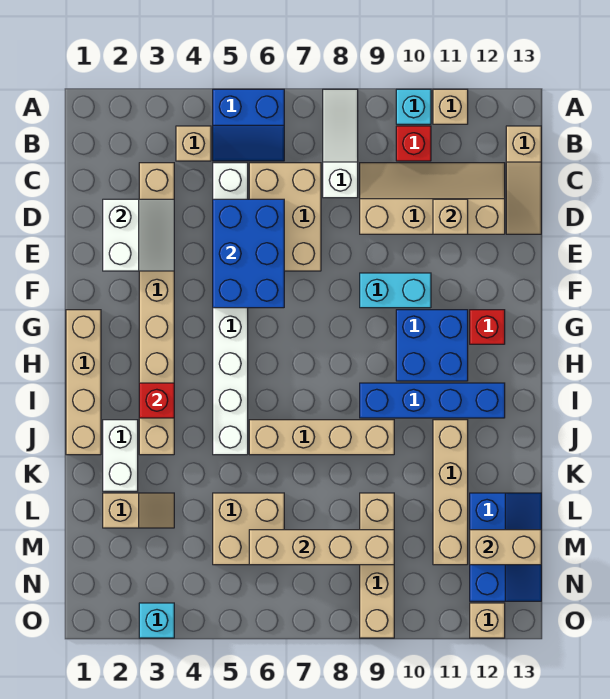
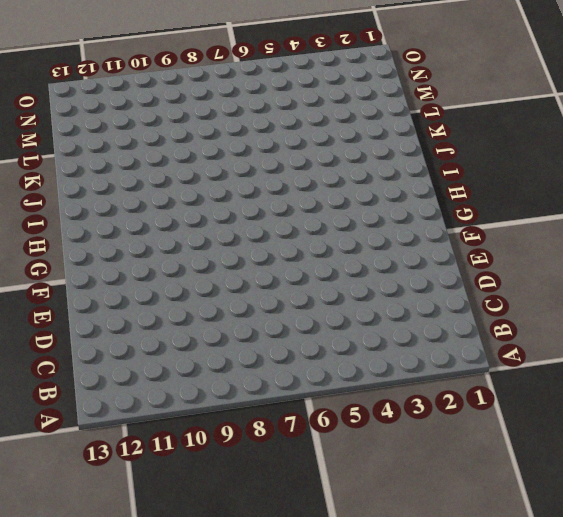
none -> blue 2x2 slope [213,89,284,161]
none -> white 1x3 slope [323,89,358,198]
none -> cyan 1x1 brick [396,89,431,124]
none -> tan 1x1 brick [433,89,468,124]

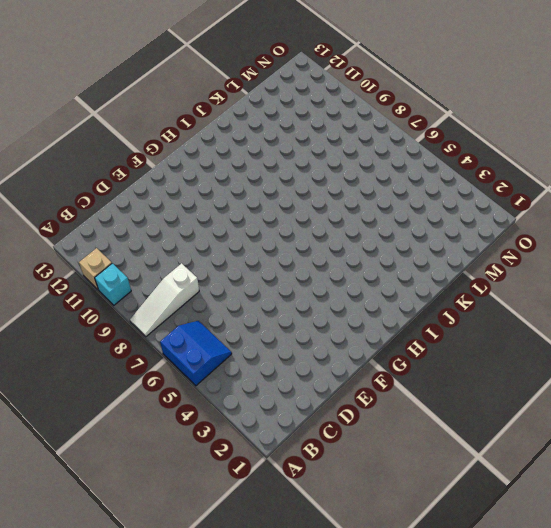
none -> tan 1x1 brick [176,126,211,161]
none -> red 1x1 brick [396,126,431,161]
none -> tan 1x3 slope [506,126,541,234]
none -> tan 1x8 brick [139,163,174,455]

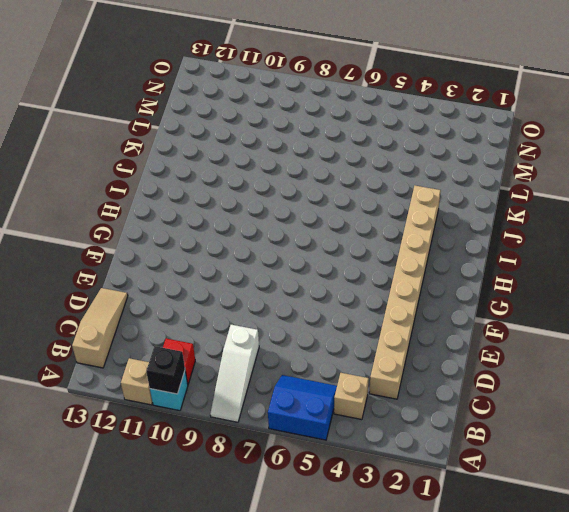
black 1x1 brick [146,346,185,394] -> none
none -> white 1x8 brick [213,163,248,455]
none -> tan 2x3 brick [249,163,321,271]
none -> tan 2x4 slope [360,163,505,234]
none -> cyan 1x2 brick [360,273,431,308]

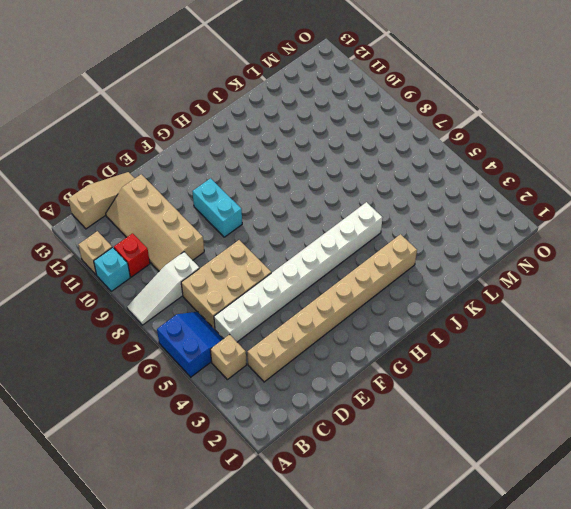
none -> tan 1x4 brick [66,310,101,455]
none -> blue 2x2 brick [396,310,468,381]
none -> red 1x1 brick [470,310,505,344]
none -> blue 1x4 brick [360,383,505,418]

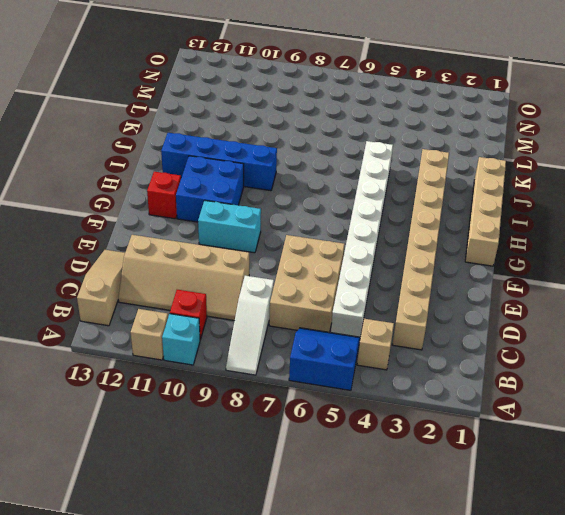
none -> white 1x2 brick [103,420,138,491]
none -> tan 1x4 brick [249,420,394,455]
none -> tan 1x4 brick [433,420,468,565]
none -> tan 1x2 slope [103,493,174,528]

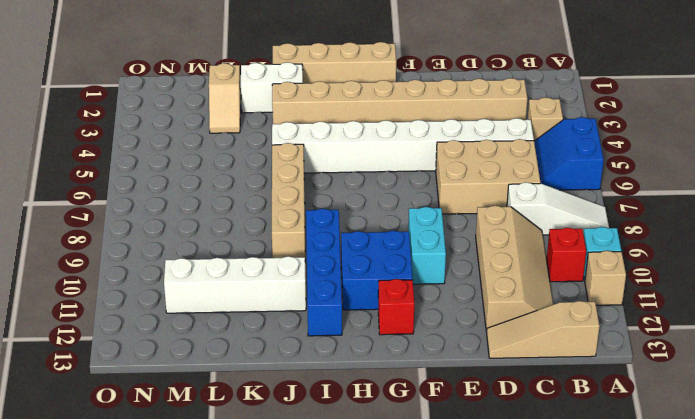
white 1x4 brick [164,256,306,313] -> tan 1x4 brick [433,420,468,565]
none -> tan 2x2 brick [213,493,284,565]
none -> tan 1x4 brick [360,493,394,638]
none -> blue 2x3 slope [470,493,541,601]
none -> cyan 1x1 brick [139,603,174,638]

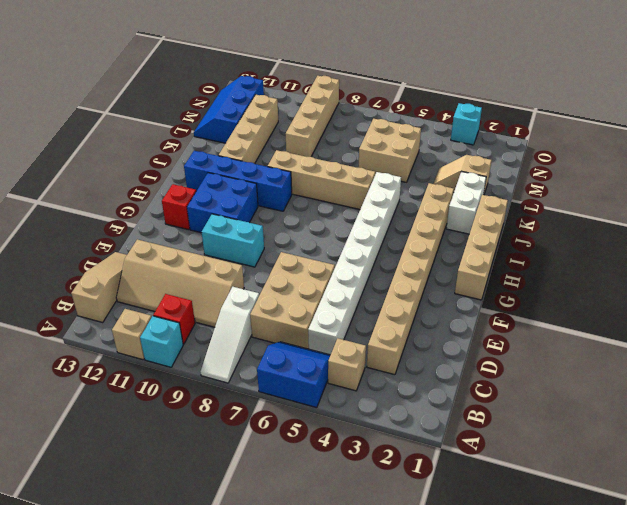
none -> tan 1x1 brick [470,603,505,638]
none -> white 2x2 slope [103,199,174,271]
none -> blue 2x3 brick [213,199,284,308]
none -> tan 1x1 brick [433,199,468,234]

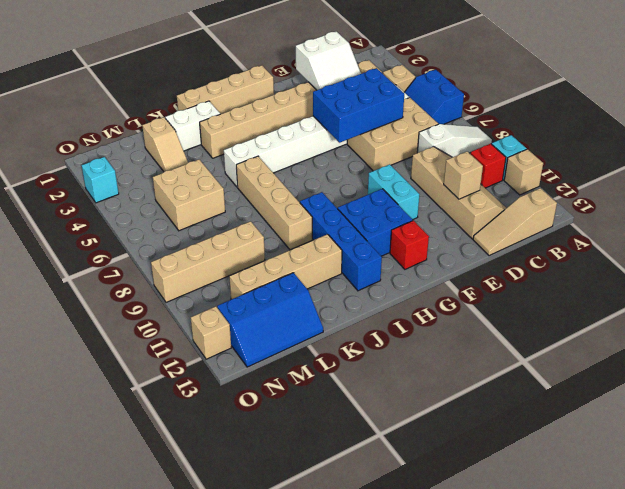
none -> red 1x1 brick [139,383,174,418]
none -> tan 1x4 brick [249,530,394,565]
none -> tan 1x2 brick [470,530,541,565]

